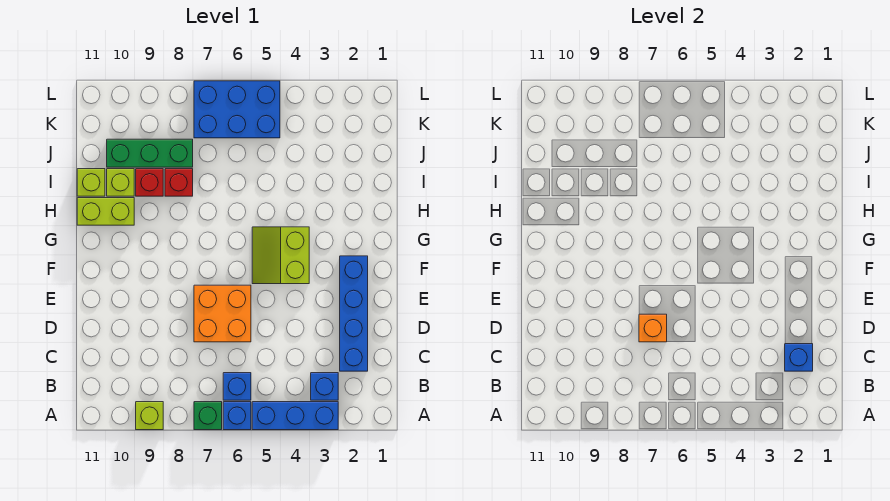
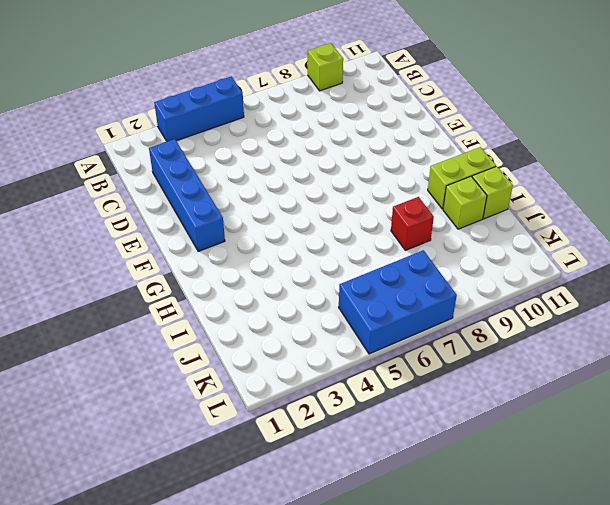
none -> blue 1x1 brick [223,402,251,430]
none -> green 1x1 brick [194,402,222,430]
none -> blue 1x1 brick [311,373,338,400]

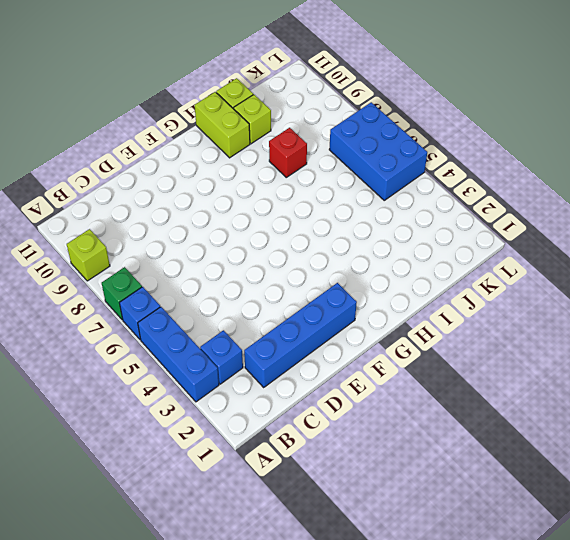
none -> blue 1x1 brick [223,373,251,400]
none -> orange 2x2 brick [194,285,251,342]
none -> lime 2x2 slope [252,227,309,284]

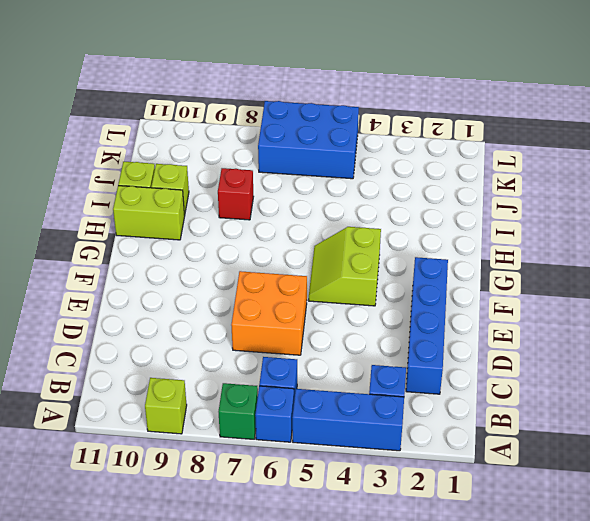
none -> red 1x1 brick [136,169,163,196]
none -> green 1x3 brick [107,139,193,167]
none -> blue 1x1 brick [785,344,813,371]

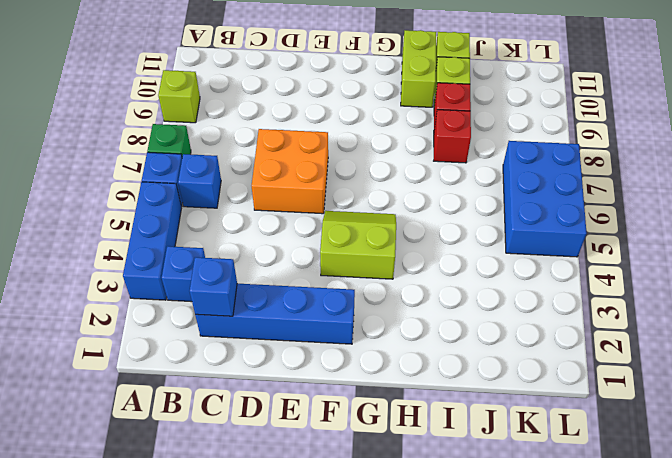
none -> green 1x3 brick [107,139,193,167]
none -> orange 1x1 brick [639,314,667,342]

